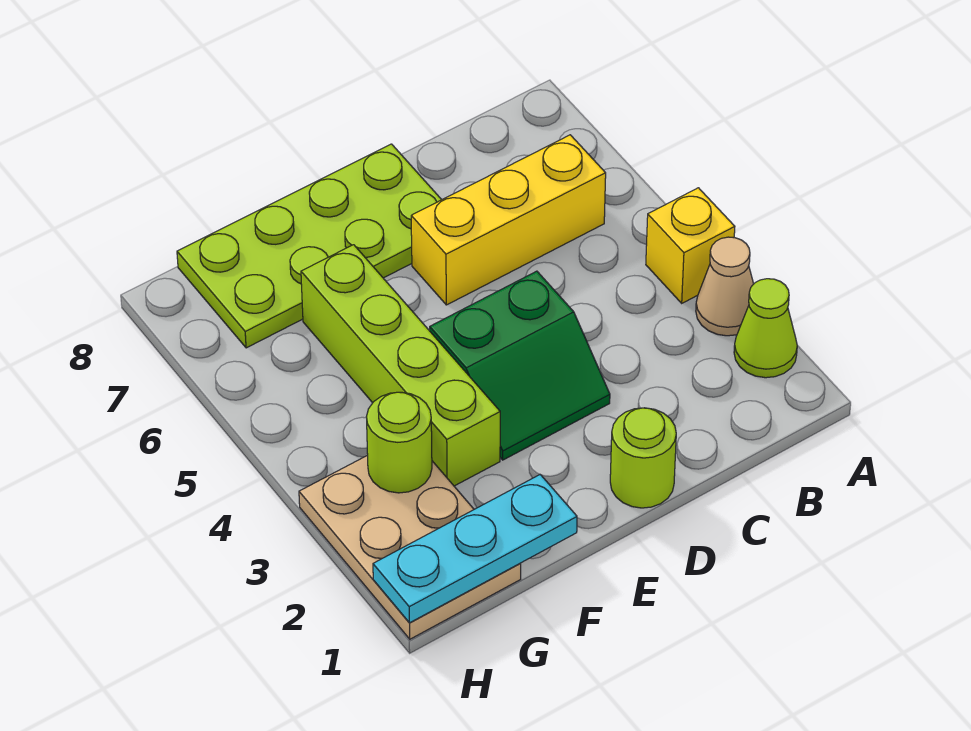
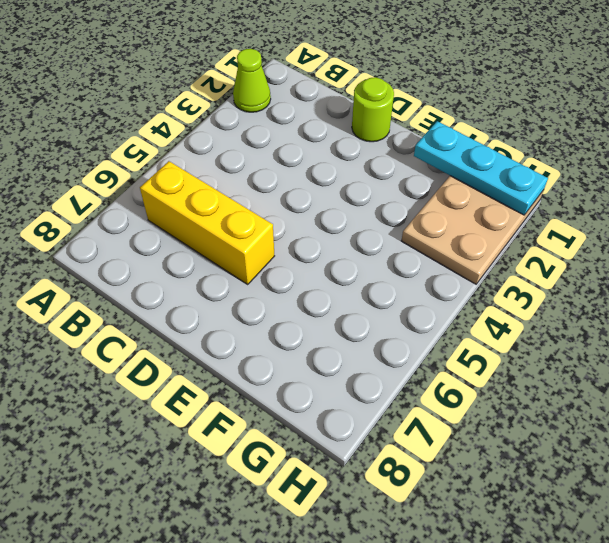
none -> tan 1x1 cone [696,237,753,336]
none -> yellow 1x1 brick [646,188,735,303]

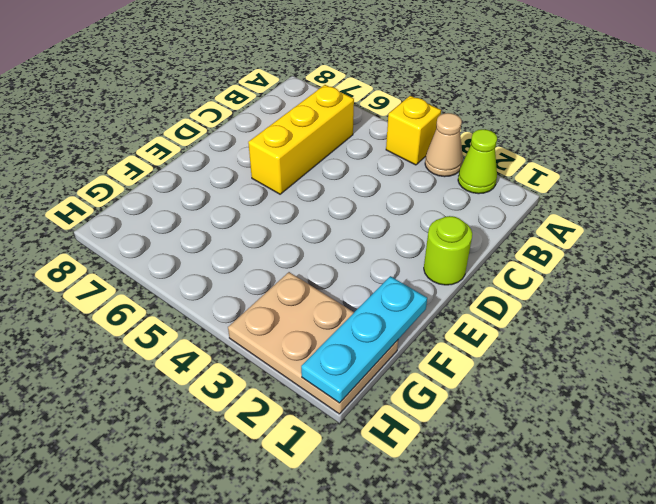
none -> green 2x2 slope [430,271,610,460]
none -> lime 2x4 plate [177,144,441,348]

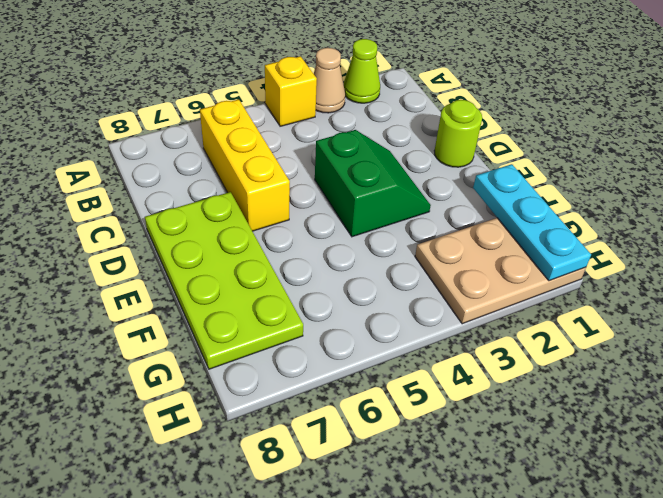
none -> lime 1x4 brick [301,245,500,486]
none -> lime 1x1 round brick [366,392,432,493]

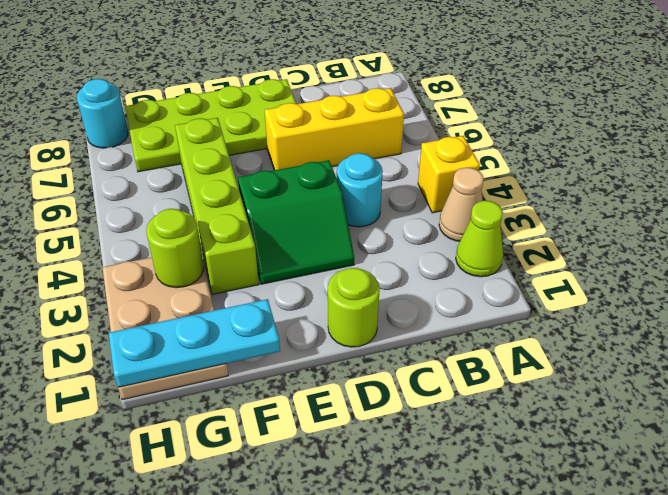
cyan 1x1 round brick [337,153,383,227] -> none
cyan 1x1 round brick [77,79,128,148] -> none

